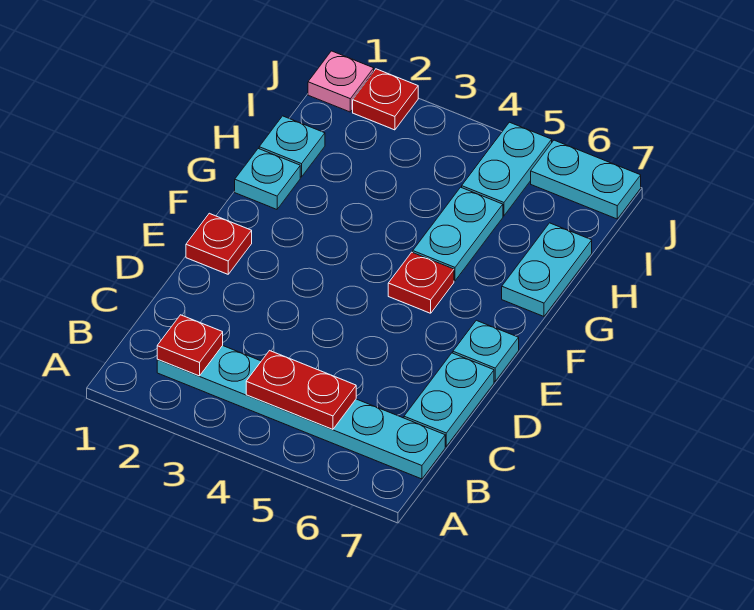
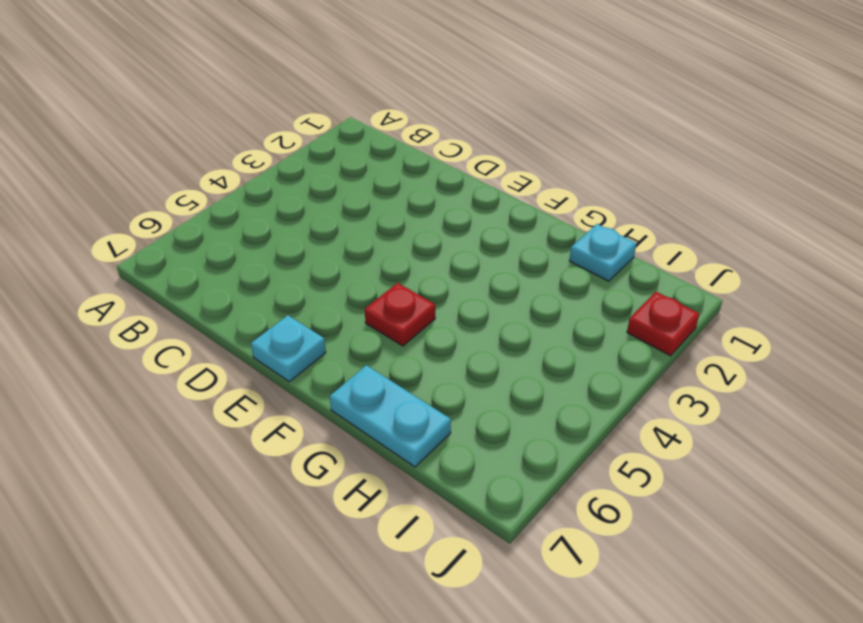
none -> cyan 1x6 plate [157,346,445,479]
none -> cyan 1x2 plate [404,353,494,446]
none -> red 1x1 plate [186,213,252,274]

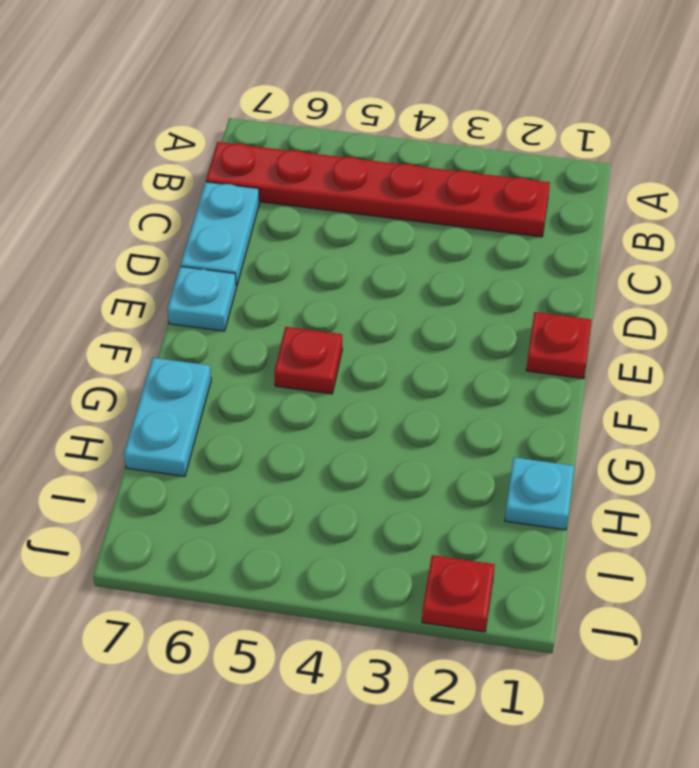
red 1x6 plate [206,142,550,237] -> cyan 1x6 plate [157,346,445,479]
none -> cyan 1x1 plate [235,149,300,209]
none -> cyan 1x2 plate [413,187,503,281]
none -> cyan 1x2 plate [462,122,552,216]

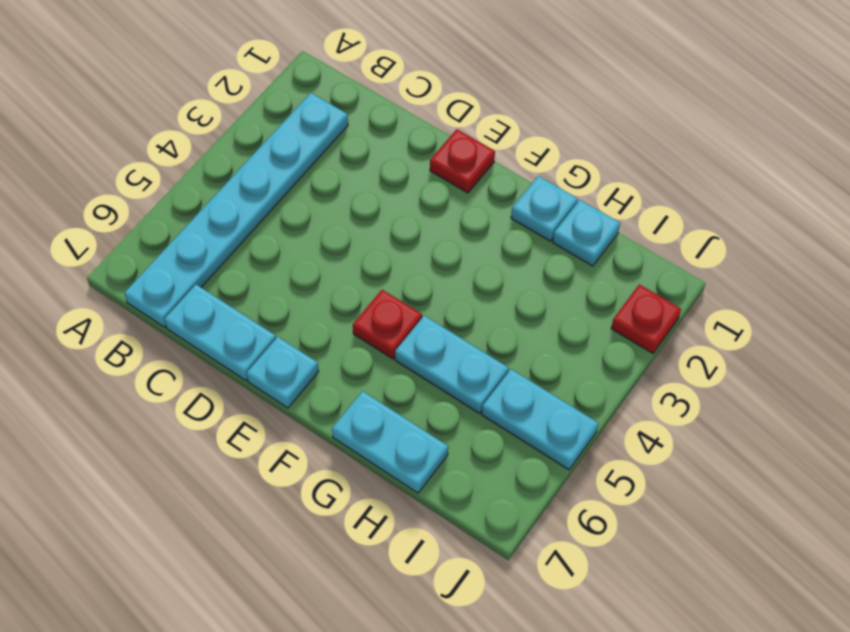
none -> pink 1x1 plate [308,51,374,112]
none -> cyan 1x2 plate [531,140,641,219]
none -> red 1x1 plate [157,315,223,376]

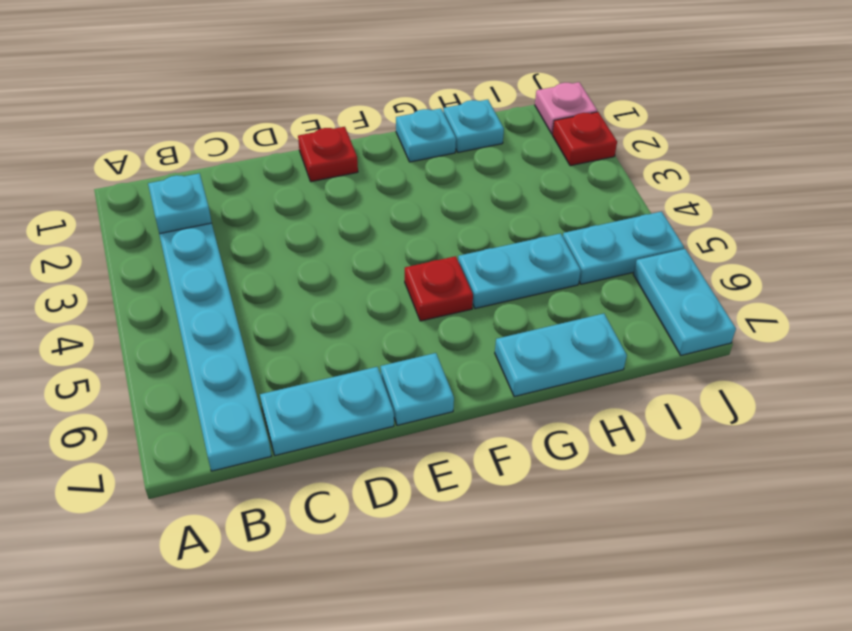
cyan 1x1 plate [148,173,212,234] -> red 1x1 plate [157,315,223,376]
none -> red 1x2 plate [246,351,356,430]

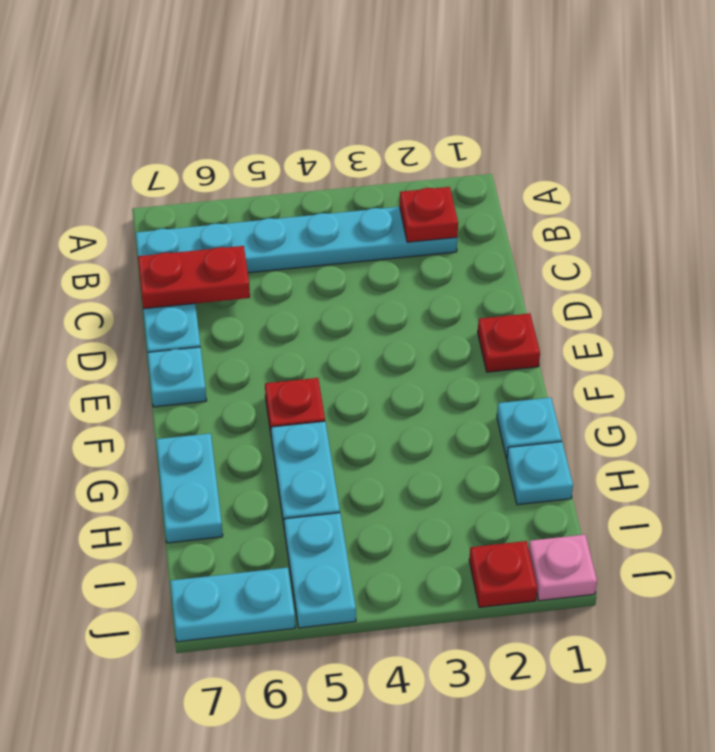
red 1x2 plate [138,246,250,309] -> red 1x2 plate moved to [246,351,356,430]

